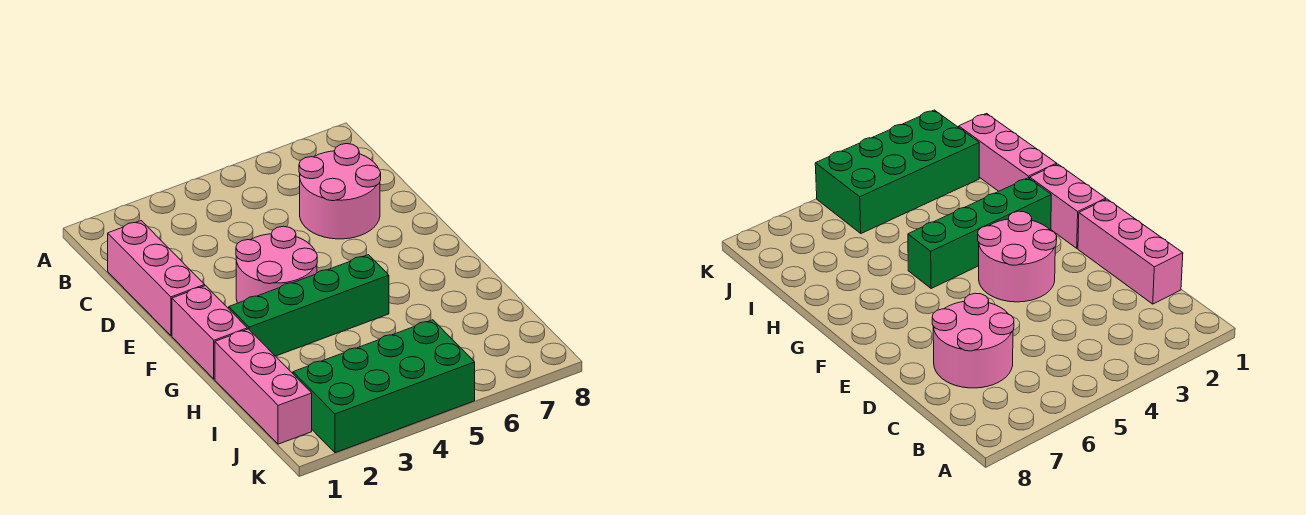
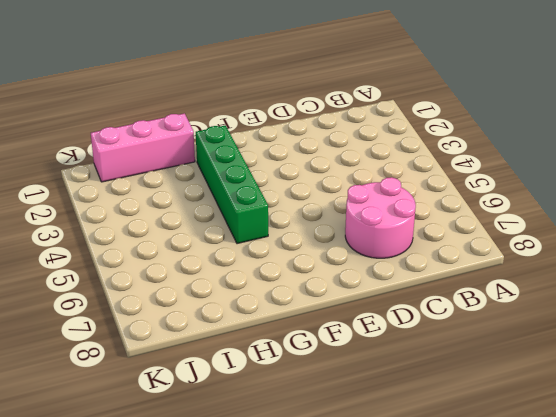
none -> pink 1x3 brick [108,221,205,336]
none -> pink 2x2 round brick [236,226,317,303]

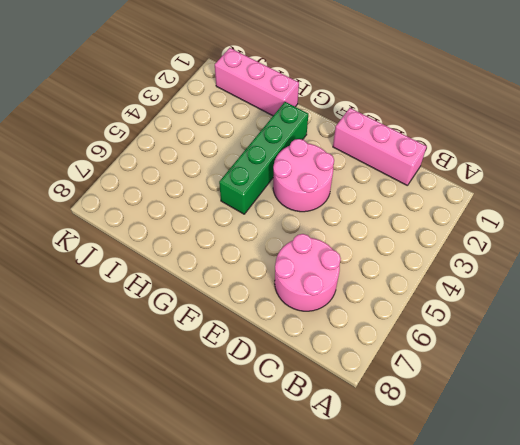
none -> pink 1x2 brick [172,286,247,379]
none -> green 2x4 brick [293,320,475,453]

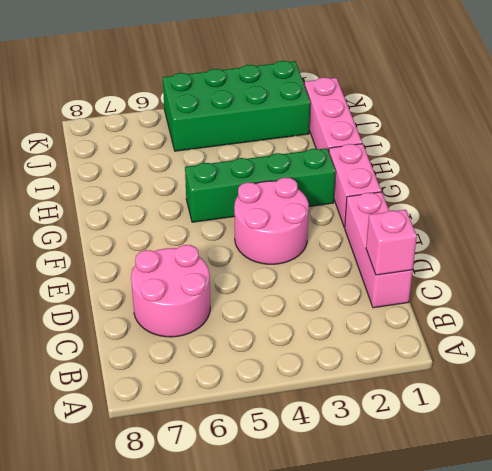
pink 1x1 brick [366,210,417,275] -> none

